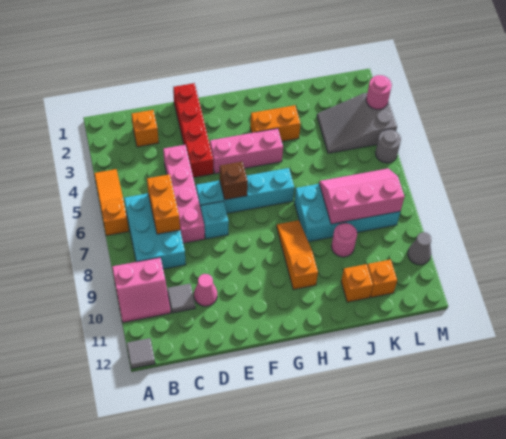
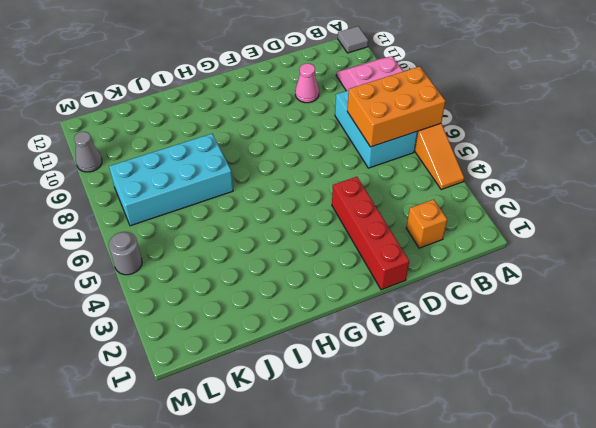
orange 2x3 brick [347,67,445,147] -> orange 1x2 brick [147,174,180,234]
none -> grey 1x1 tile [167,284,195,313]
none -> pink 1x4 brick [163,145,205,243]
none -> cyan 1x4 brick [196,168,294,213]

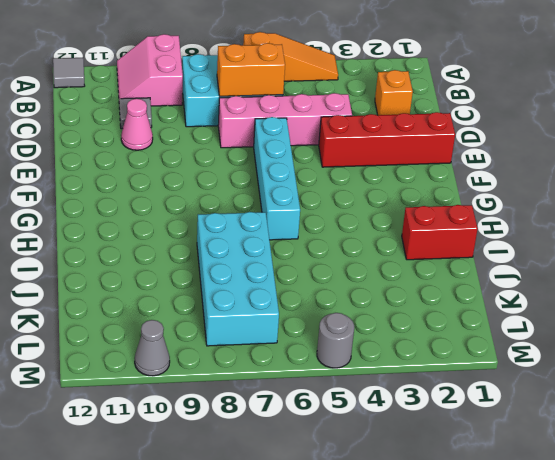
red 1x2 brick [402,205,478,260] -> none
none -> cyan 1x1 brick [201,201,229,239]
none -> pink 1x3 brick [210,128,283,174]
none -> orange 1x2 brick [250,105,301,141]

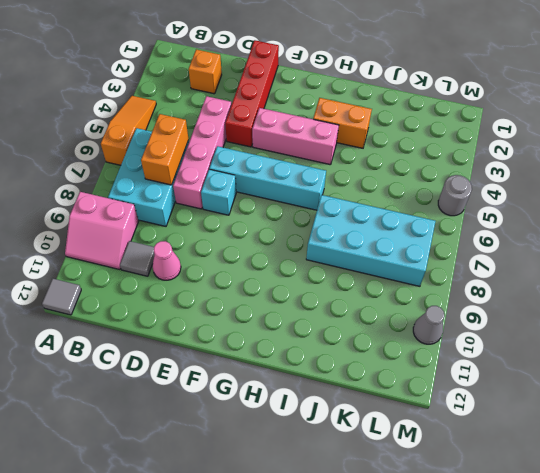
none -> orange 1x3 slope [277,220,318,289]
none -> pink 1x1 round brick [331,223,357,257]
none -> orange 1x1 brick [341,264,373,302]

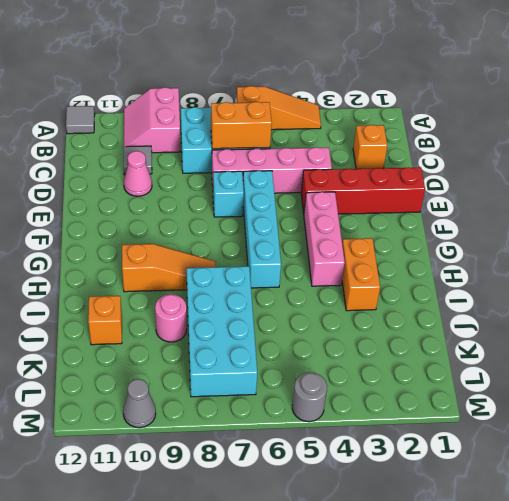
none -> grey 2x3 slope [317,93,397,153]
none -> orange 1x1 brick [367,260,397,297]
none -> brown 1x1 brick [220,161,248,200]

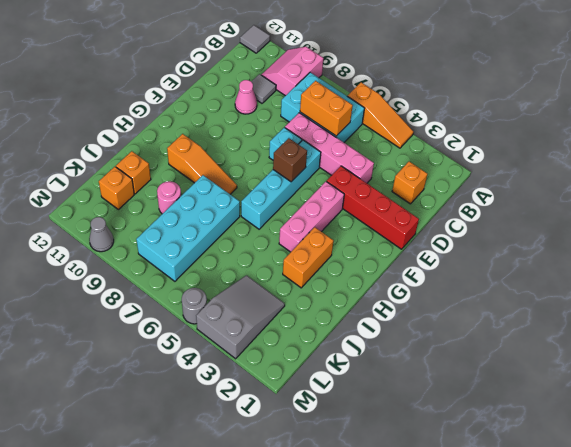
none -> pink 2x3 slope [319,168,405,224]
none -> pink 1x1 round brick [366,75,392,109]

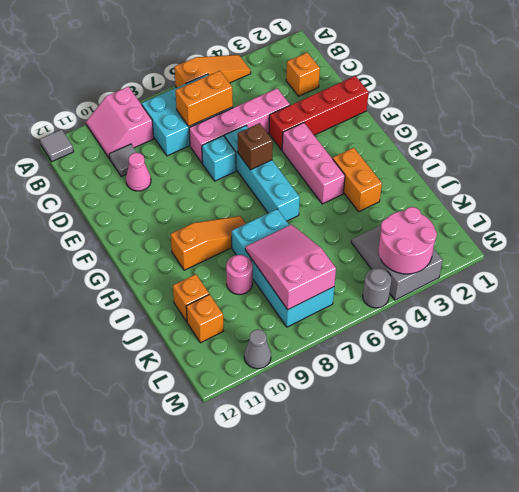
pink 2x3 slope [245,225,336,310] -> pink 2x3 slope turned to [319,168,405,224]
pink 2x2 round brick [378,207,437,274] -> pink 1x1 round brick [366,75,392,109]

